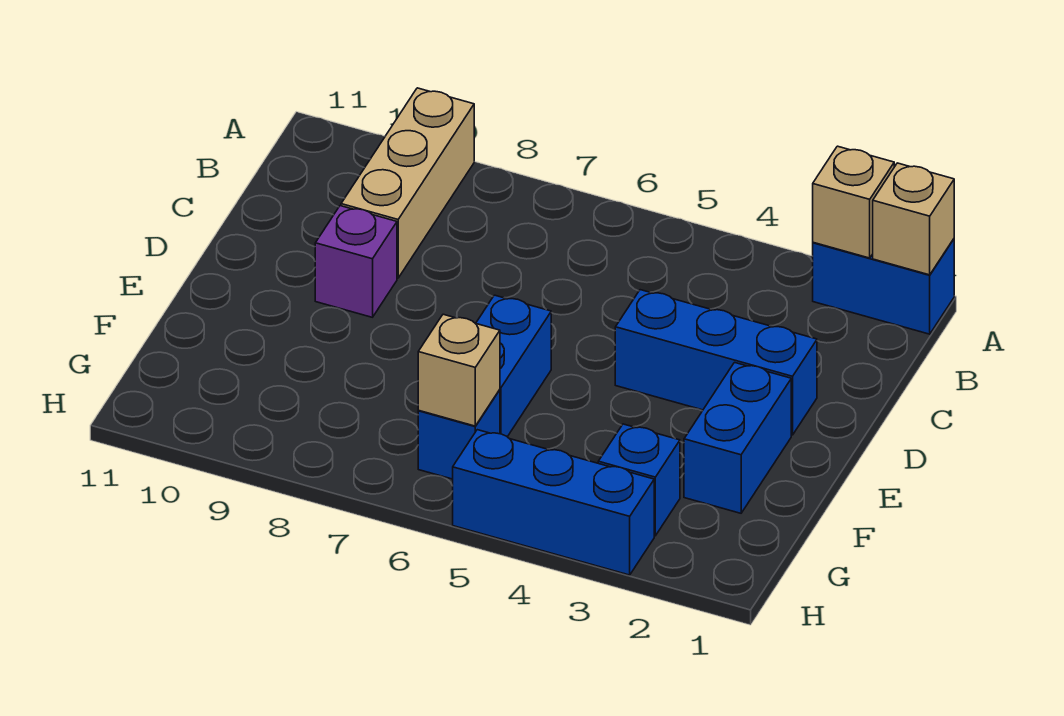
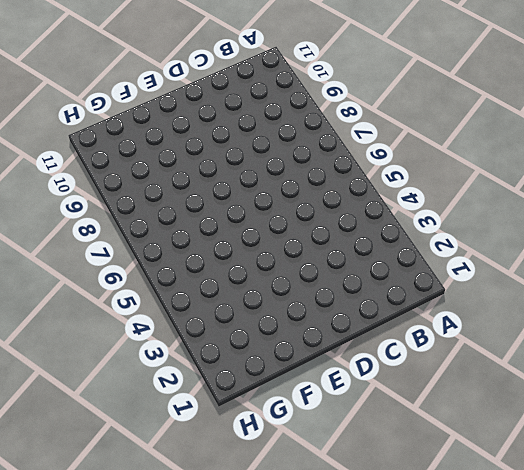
none -> blue 1x2 brick [813,239,954,334]
none -> tan 1x3 brick [341,88,474,278]
none -> blue 1x3 brick [615,290,817,435]

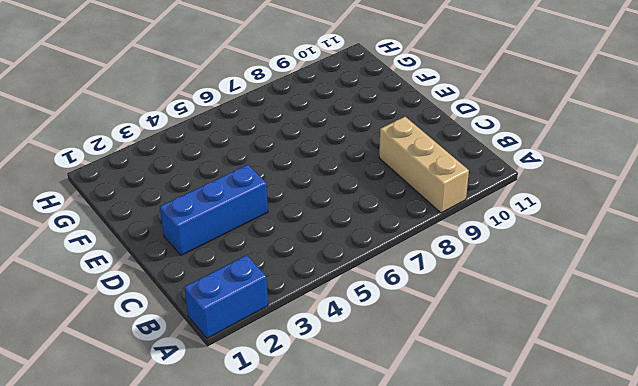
none -> purple 1x1 brick [315,206,397,317]
none -> blue 1x2 brick [684,362,791,513]
none -> blue 1x2 brick [476,295,551,437]

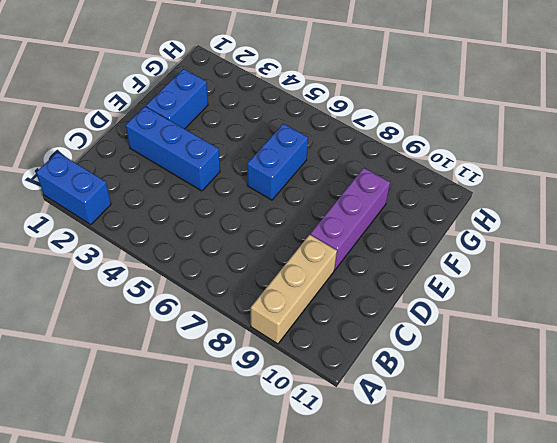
purple 1x3 brick [310,168,390,270] -> purple 1x1 brick [315,206,397,317]
none -> blue 1x1 brick [598,424,680,536]
none -> blue 1x1 brick [418,390,500,479]
none -> blue 1x3 brick [453,430,654,575]

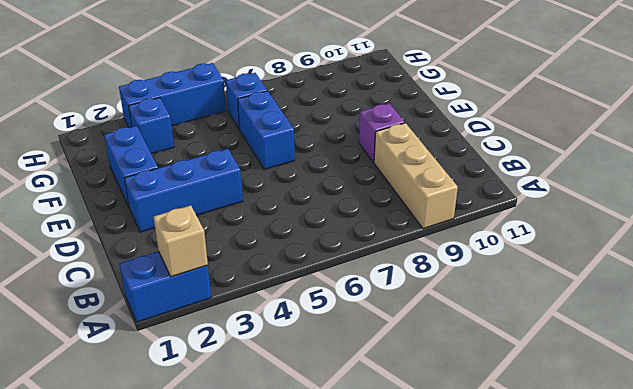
none -> tan 1x1 brick [873,163,954,275]
none -> tan 1x1 brick [418,314,500,426]

